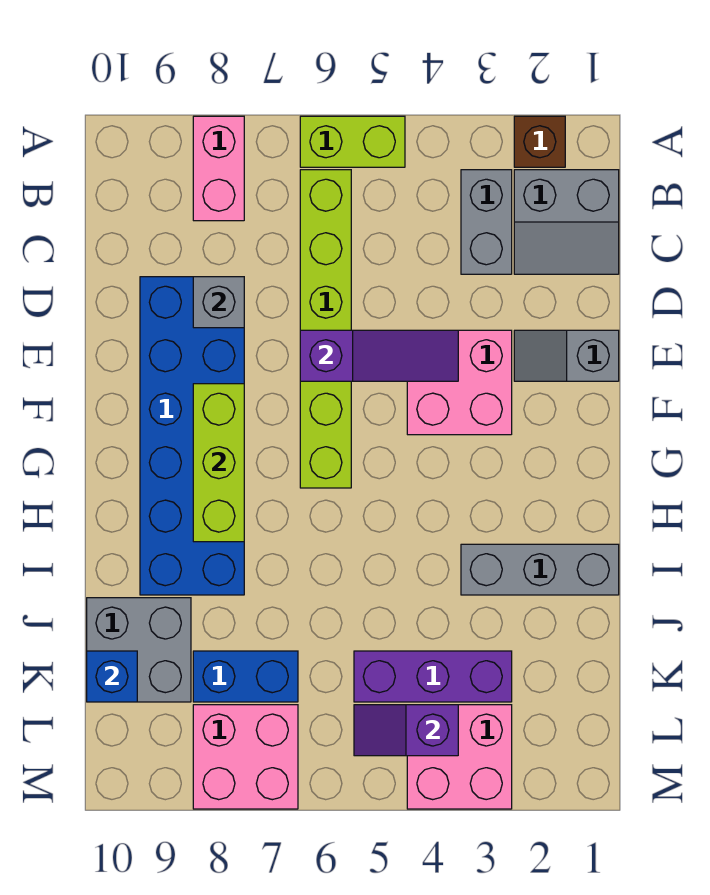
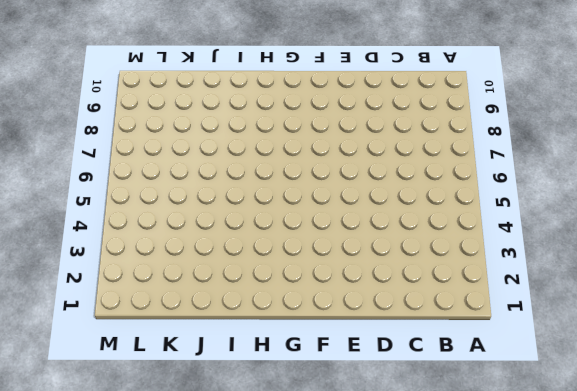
none -> brown 1x1 brick [514,116,565,167]
none -> lime 1x2 brick [300,116,405,167]
none -> pink 1x2 brick [193,116,244,221]

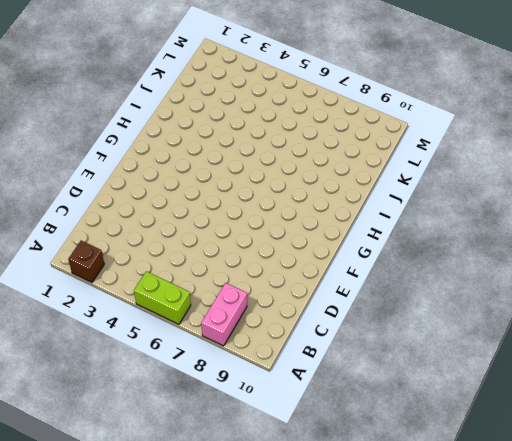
none -> grey 2x2 slope [514,170,619,274]
none -> grey 1x2 brick [461,170,512,274]
none -> lime 1x6 brick [300,170,351,488]

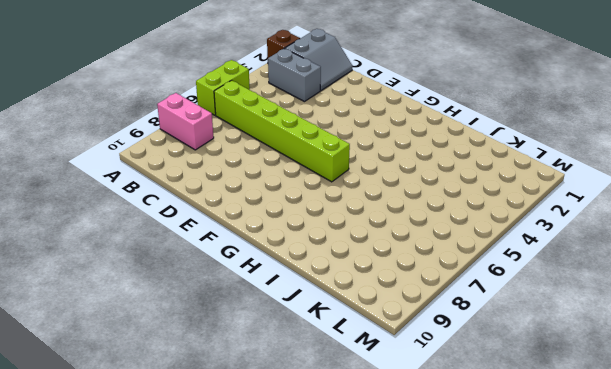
none -> blue 2x6 brick [140,277,244,595]
none -> grey 1x2 slope [514,330,619,381]
none -> pink 2x2 brick [407,330,512,435]

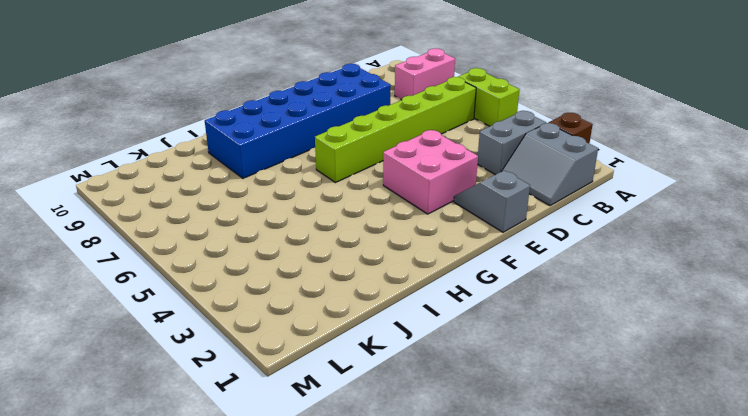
none -> grey 1x3 brick [461,544,619,595]
none -> grey 2x2 brick [87,598,191,702]
none -> purple 1x3 brick [354,651,512,702]

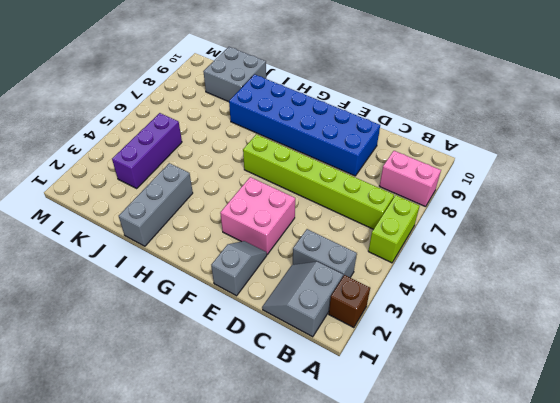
none -> blue 1x2 brick [193,651,298,702]
none -> pink 2x2 brick [407,705,512,809]
none -> pink 2x2 brick [193,705,298,809]

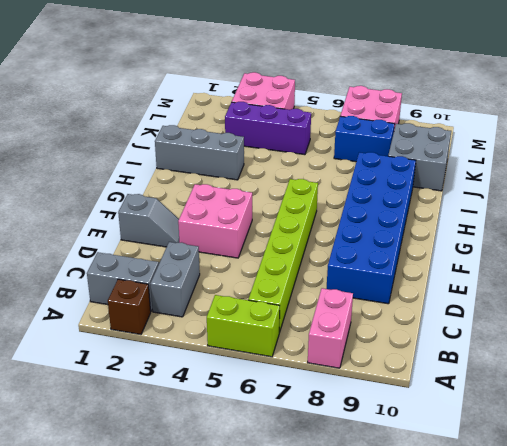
none -> grey 1x1 brick [193,277,244,328]
none -> purple 1x3 slope [300,330,458,381]
none -> lime 1x3 brick [193,384,244,542]

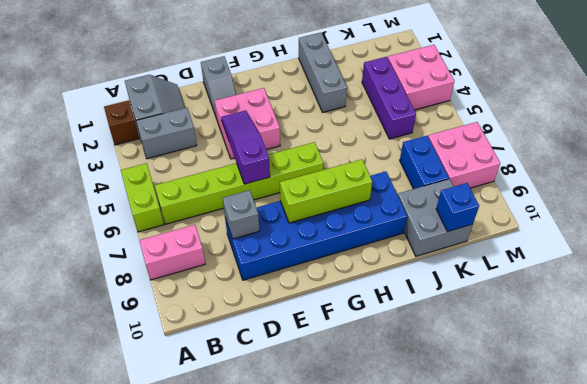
none -> purple 1x2 slope [354,705,458,756]

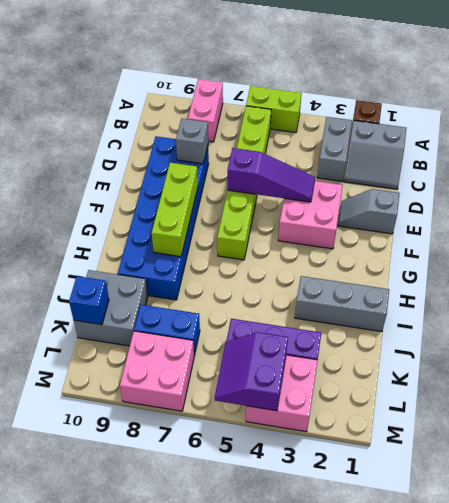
purple 2x2 slope [215,332,288,411] -> purple 1x2 slope [354,705,458,756]

